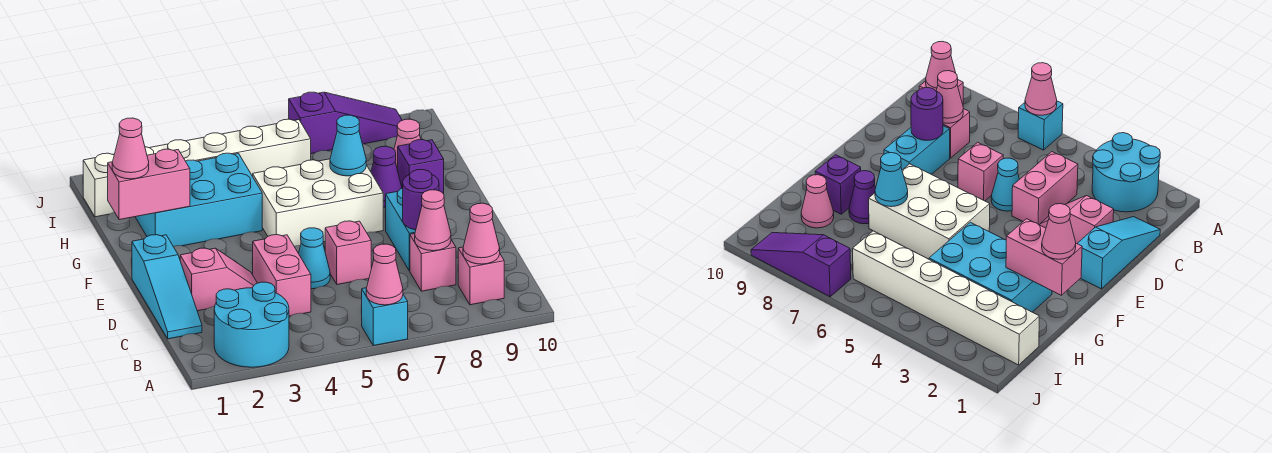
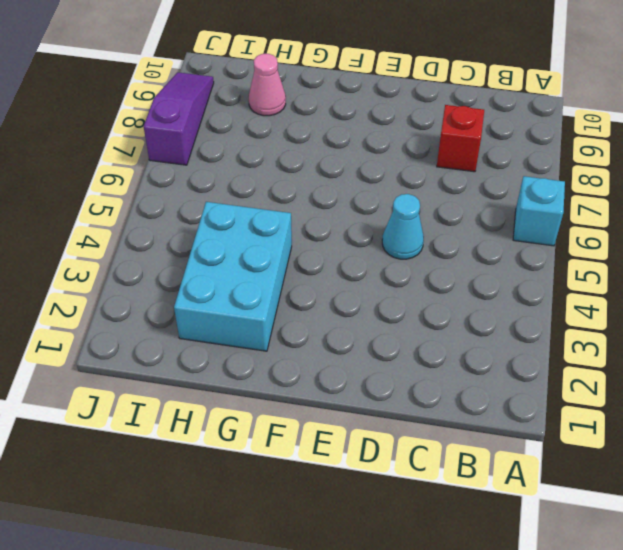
red 1x1 brick [437,105,484,172] -> pink 1x1 brick [410,234,456,291]
none -> cyan 2x2 round brick [214,282,289,367]
none -> pink 1x1 brick [458,247,504,305]
none -> cyan 1x3 slope [132,235,202,339]

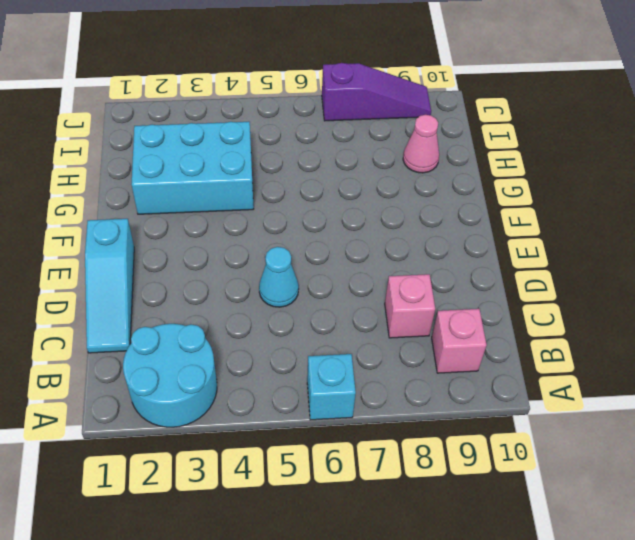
none -> pink 1x2 brick [252,235,311,316]
none -> pink 1x2 slope [180,248,257,311]
none -> pink 1x1 brick [325,221,371,285]

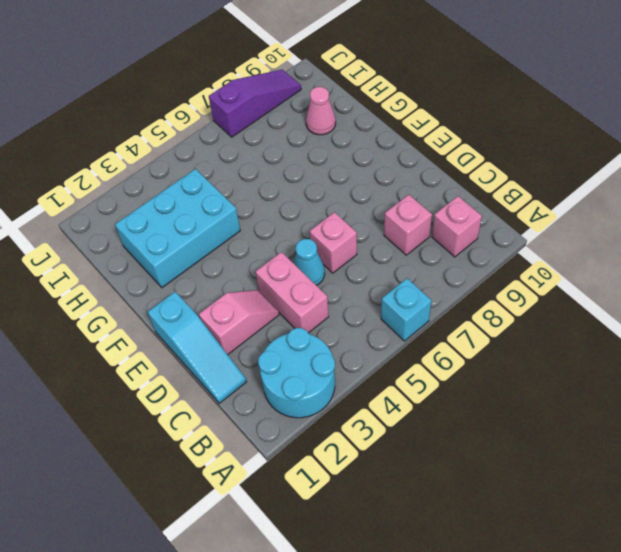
none -> cyan 1x2 brick [385,188,416,271]
none -> white 2x3 brick [253,159,383,246]
none -> purple 1x1 cone [371,146,402,207]

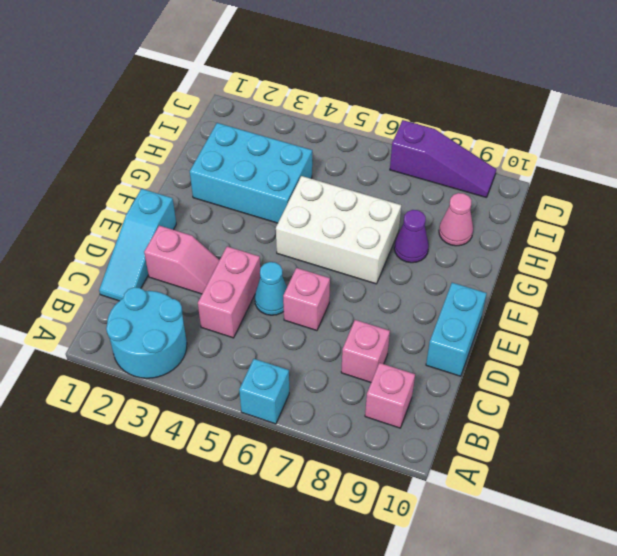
cyan 1x2 brick [426,283,487,376] -> cyan 1x2 brick moved to [385,188,416,271]
none -> purple 1x1 brick [398,140,444,194]
none -> white 1x6 brick [83,119,311,217]
none -> pink 1x1 cone [366,244,403,305]

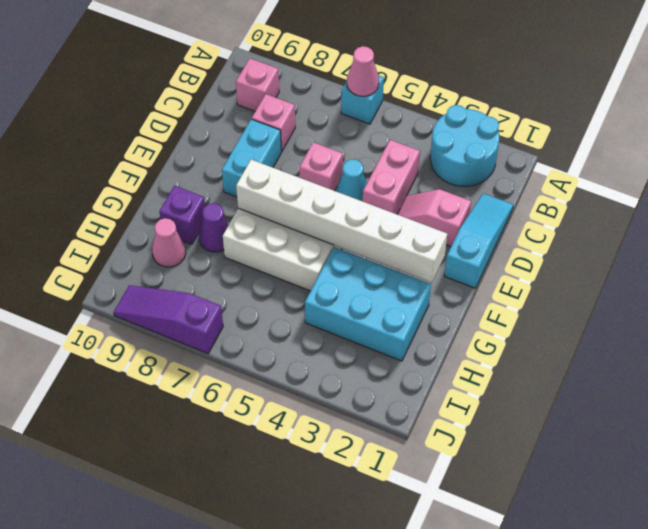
white 1x6 brick [236,160,447,283] -> white 1x6 brick moved to [83,119,311,217]
none -> pink 1x1 cone [463,203,500,264]
none -> pink 1x1 cone [415,190,451,251]
none -> purple 1x1 round brick [403,170,439,230]

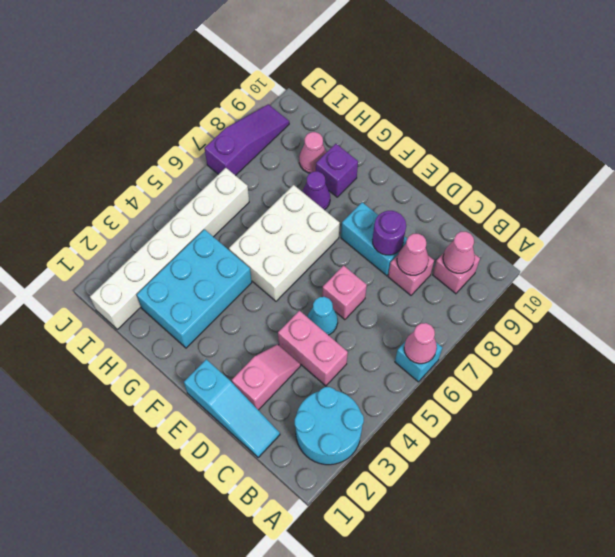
none -> pink 1x2 brick [108,149,190,220]
none -> cyan 1x1 cone [330,115,366,176]
none -> pink 1x1 cone [112,118,149,179]

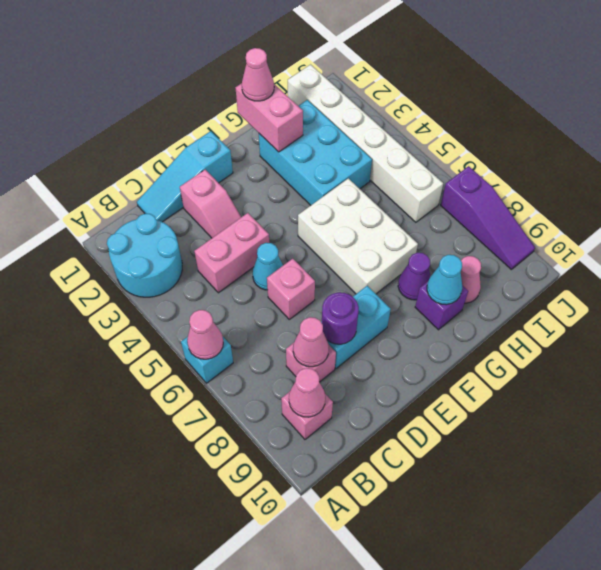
cyan 1x1 cone [427,255,462,305] -> cyan 1x1 cone moved to [330,115,366,176]

